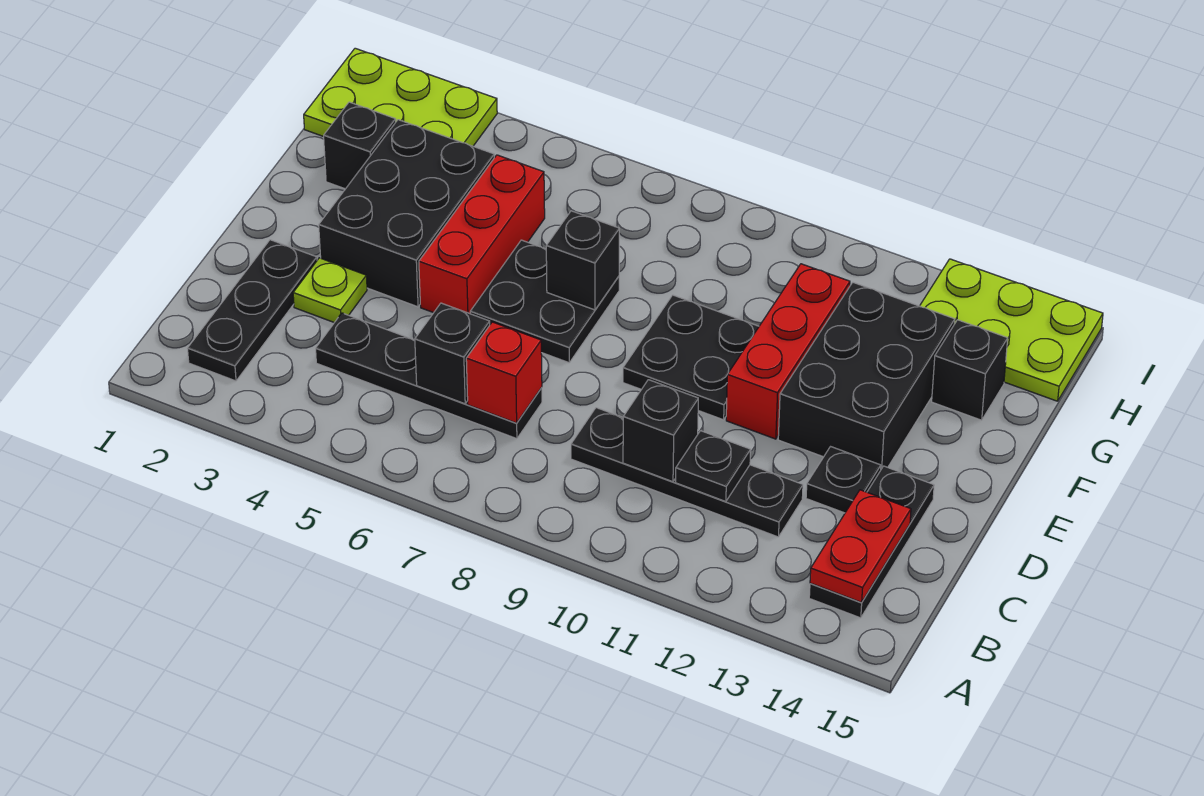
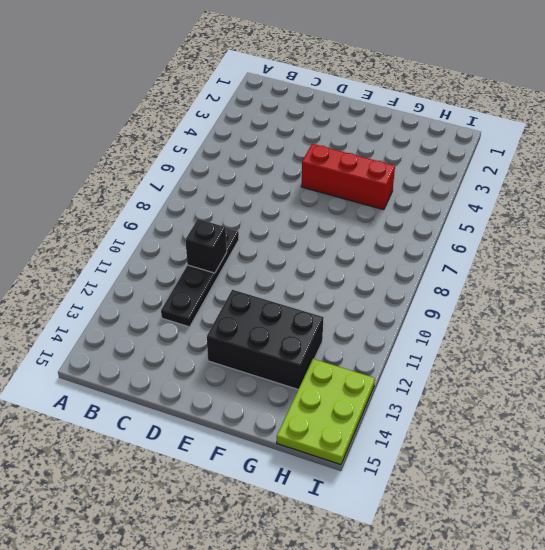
none -> black 1x3 plate [187,240,317,381]
none -> black 1x3 plate [809,466,934,618]
none -> black 1x4 plate [316,313,542,439]

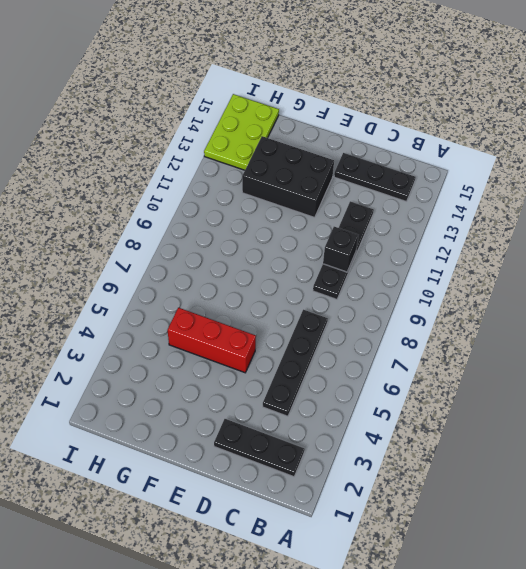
none -> lime 1x1 plate [293,258,367,323]
none -> black 1x1 plate [806,447,881,513]
none -> black 2x3 brick [319,120,494,307]

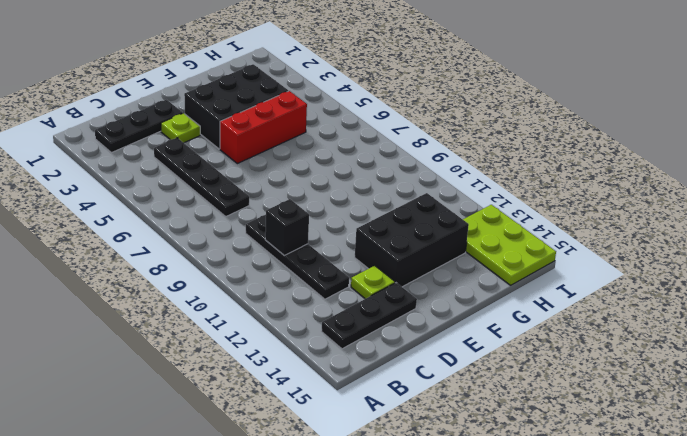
lime 1x1 plate [351,266,395,299] -> black 1x1 plate [806,447,881,513]
none -> black 2x2 plate [470,240,619,363]
none -> black 2x2 plate [623,295,759,420]
none -> red 1x3 brick [726,264,850,439]

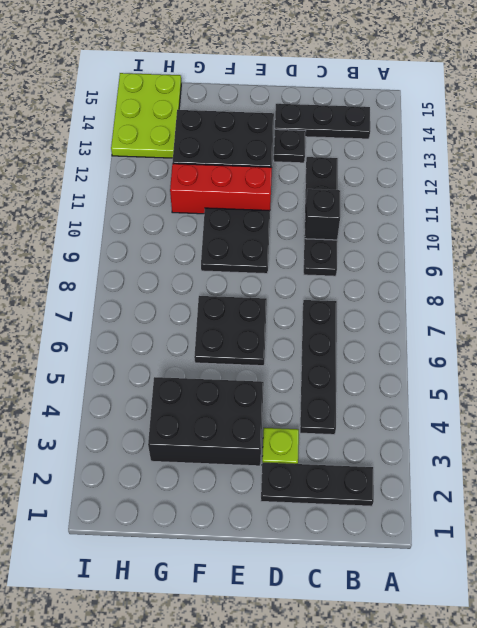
none -> red 1x3 brick [419,155,545,314]
none -> black 1x1 brick [324,102,396,189]
none -> black 1x1 brick [932,320,1008,420]

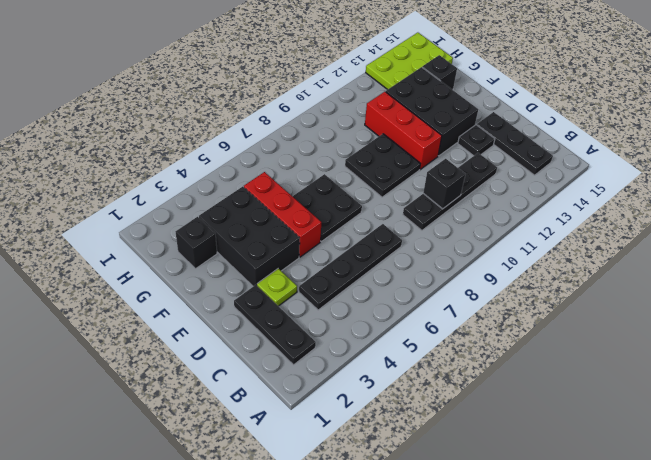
none -> lime 2x3 plate [304,48,497,146]
none -> red 1x2 plate [810,490,911,602]
none -> black 1x1 brick [415,303,490,404]

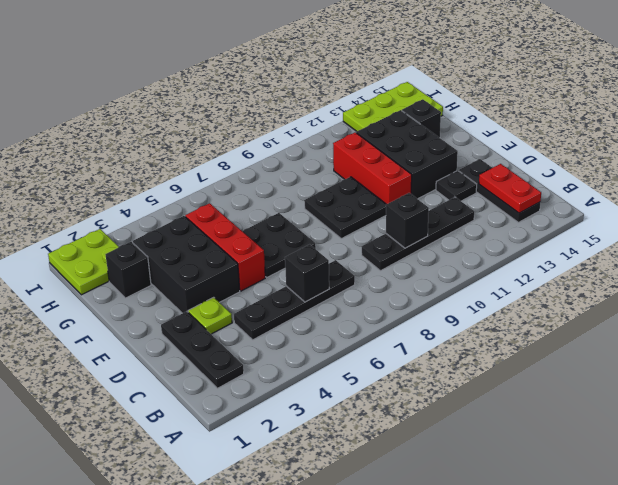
lime 2x2 plate [48,229,119,295] -> lime 2x3 plate [304,48,497,146]
none -> red 1x1 brick [466,322,542,423]
none -> black 1x1 plate [676,431,751,502]
none -> black 1x1 brick [546,211,619,310]

